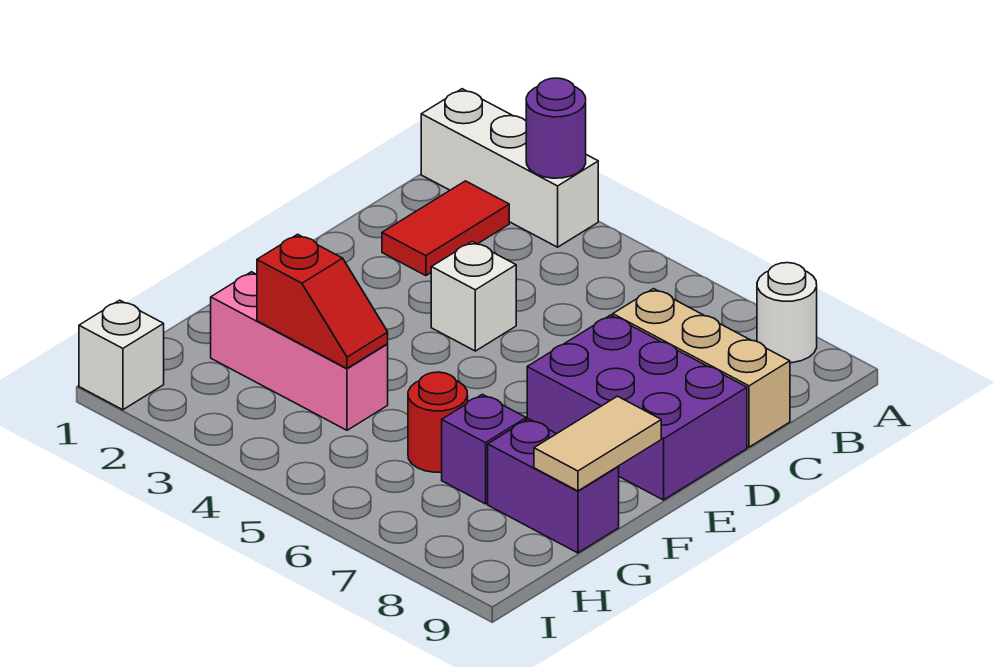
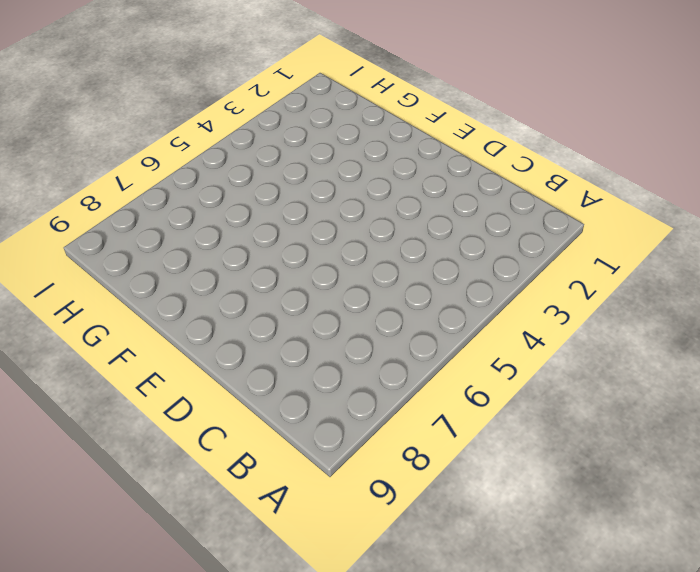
none -> white 1x3 brick [421,89,598,247]
none -> white 1x1 round brick [757,263,817,363]
none -> red 1x2 tile [382,181,509,276]

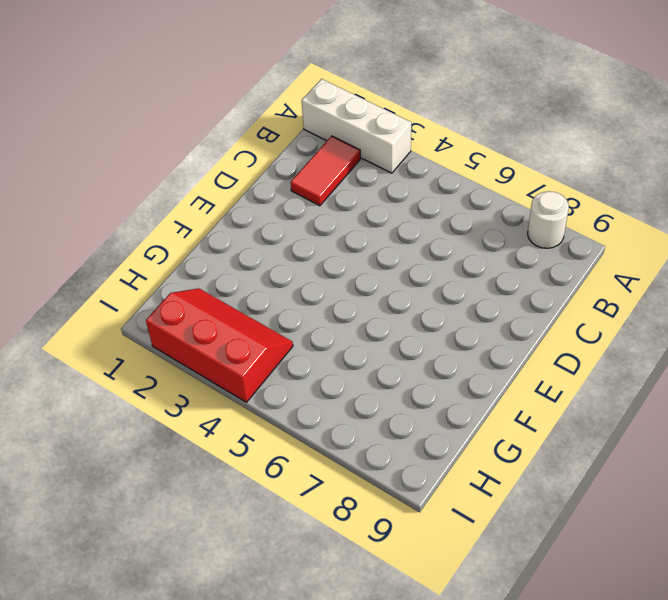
red 2x3 slope [146,288,293,402] -> none
none -> tan 1x3 brick [613,289,790,447]
none -> white 1x1 brick [431,242,516,351]
none -> purple 2x3 brick [527,315,747,500]

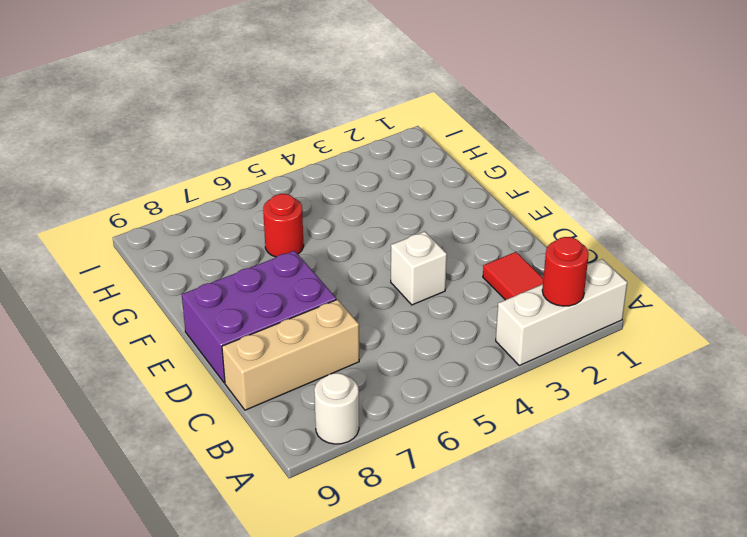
red 1x1 round brick [542,237,589,306] -> none
none -> pink 1x3 brick [211,272,388,430]
none -> purple 1x1 brick [442,394,526,504]
none -> purple 1x2 brick [488,419,619,553]

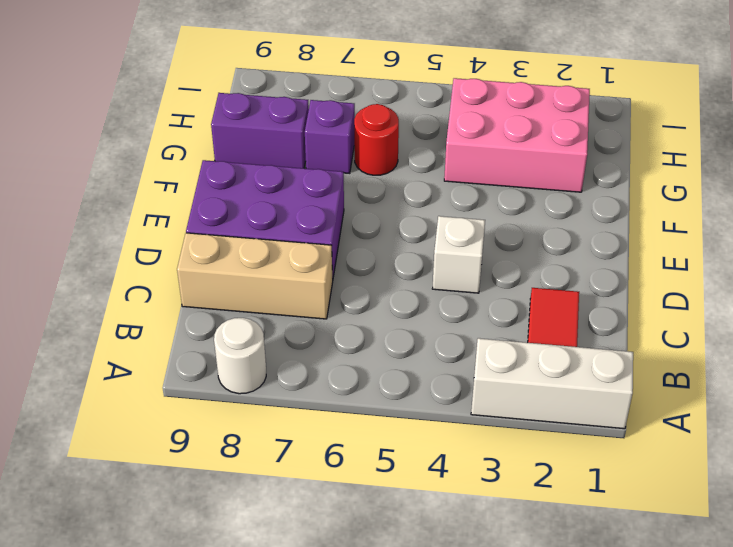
pink 2x3 brick [444,78,590,192] -> pink 1x3 brick [211,272,388,430]
none -> white 1x1 brick [79,300,164,410]
none -> purple 1x1 round brick [526,78,586,178]
none -> tan 1x2 tile [534,396,661,491]

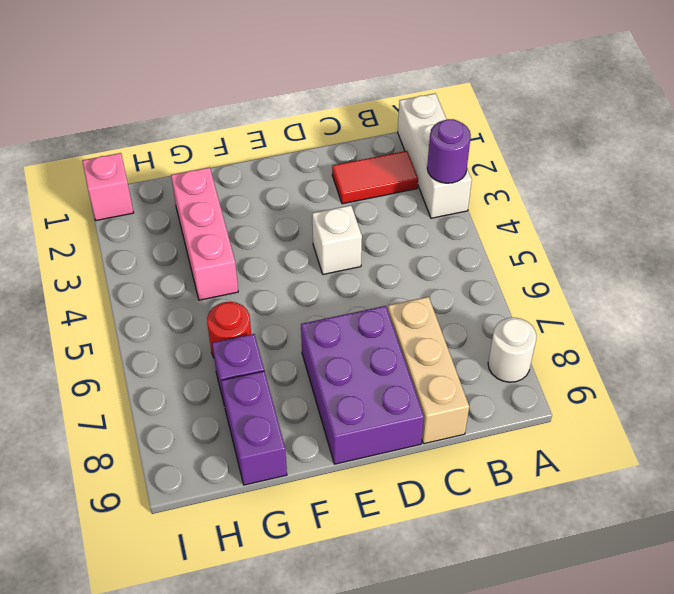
pink 1x1 brick [82,153,134,221] -> white 1x1 brick [79,300,164,410]
none -> tan 1x2 tile [534,396,661,491]
none -> red 1x2 slope [257,234,388,368]

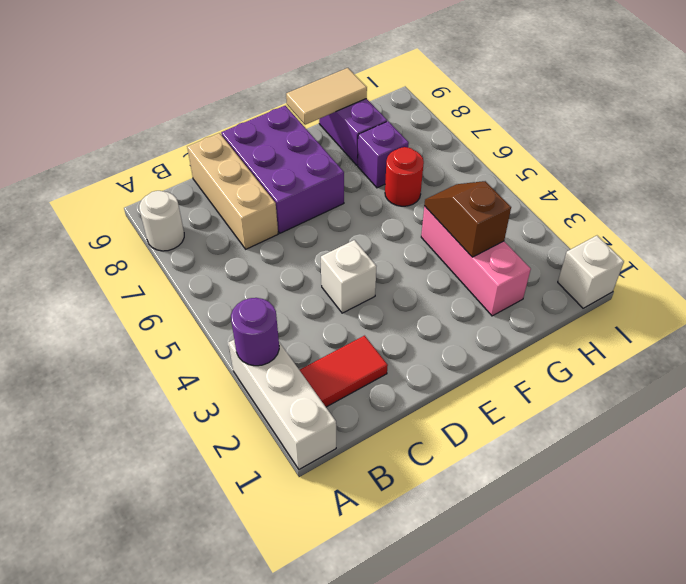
brown 1x2 slope [424,181,511,257] -> red 1x2 slope [257,234,388,368]

